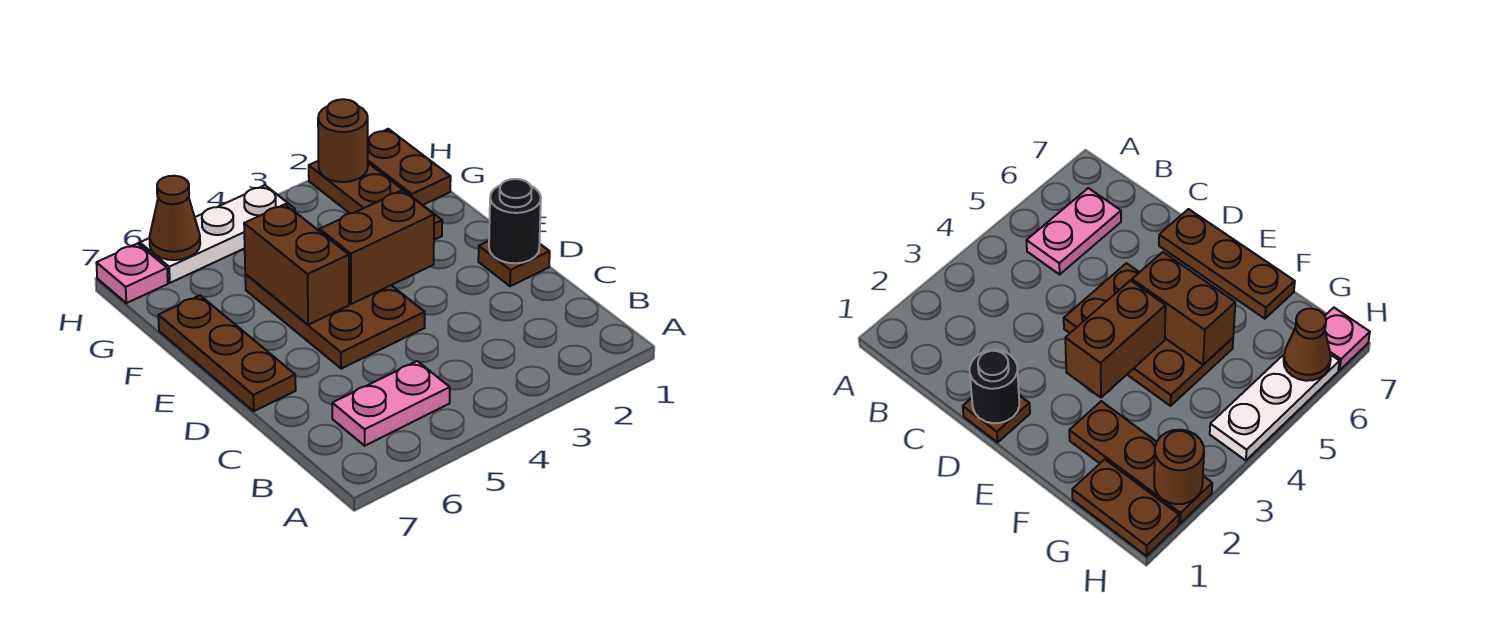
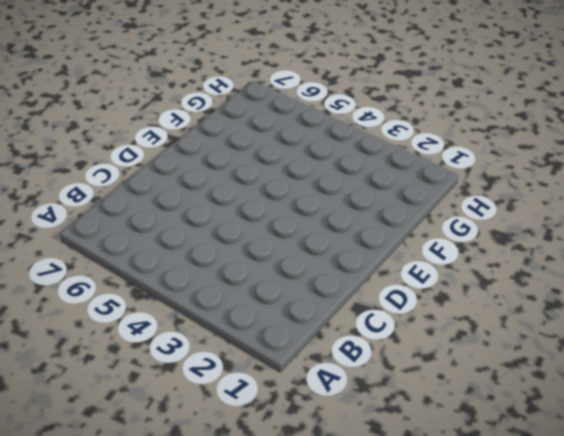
none -> pink 1x2 plate [332,361,450,446]
none -> brown 1x1 plate [478,241,550,286]
none -> brown 2x3 plate [245,274,425,369]

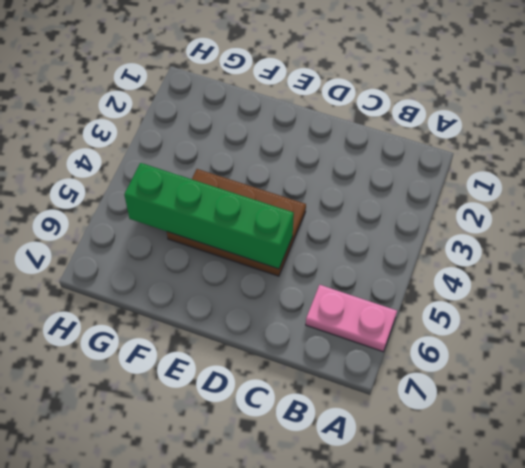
pink 1x2 plate [306,285,397,352] -> pink 1x2 plate turned to [332,361,450,446]
green 1x4 brick [124,163,294,269] -> brown 1x2 brick [244,204,349,325]
none -> brown 1x1 plate [478,241,550,286]
none -> brown 1x3 plate [158,295,296,411]
none -> brown 1x3 plate [309,161,442,240]

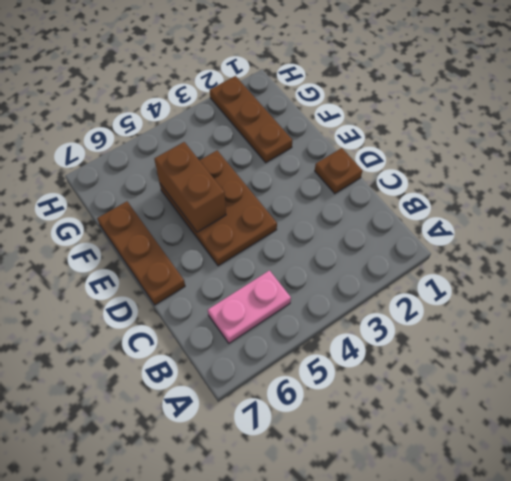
none -> brown 1x2 plate [368,129,451,205]
none -> white 1x3 plate [140,185,295,283]
none -> pink 1x1 plate [96,243,168,303]

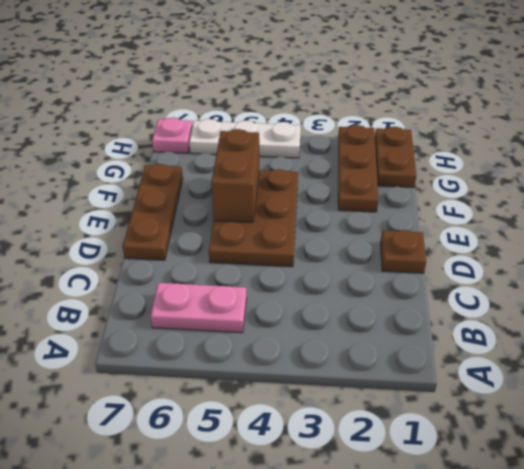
none -> black 1x1 round brick [489,179,541,263]
none -> brown 1x2 brick [320,190,434,304]
none -> brown 1x1 round brick [318,99,368,182]

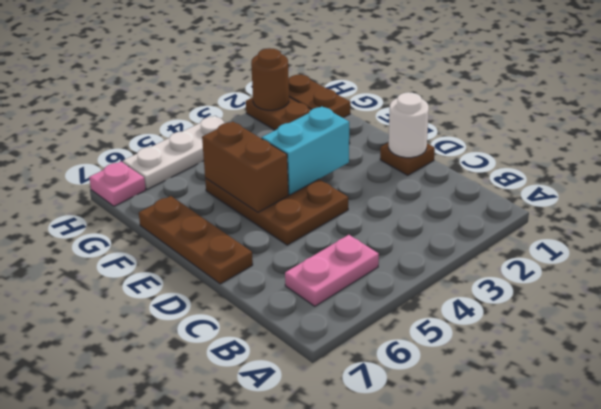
white 1x1 round brick [389,92,429,158] -> black 1x1 round brick [489,179,541,263]
cyan 1x2 brick [262,107,349,195] -> brown 1x2 brick [320,190,434,304]
none -> brown 1x1 cone [149,176,200,260]

